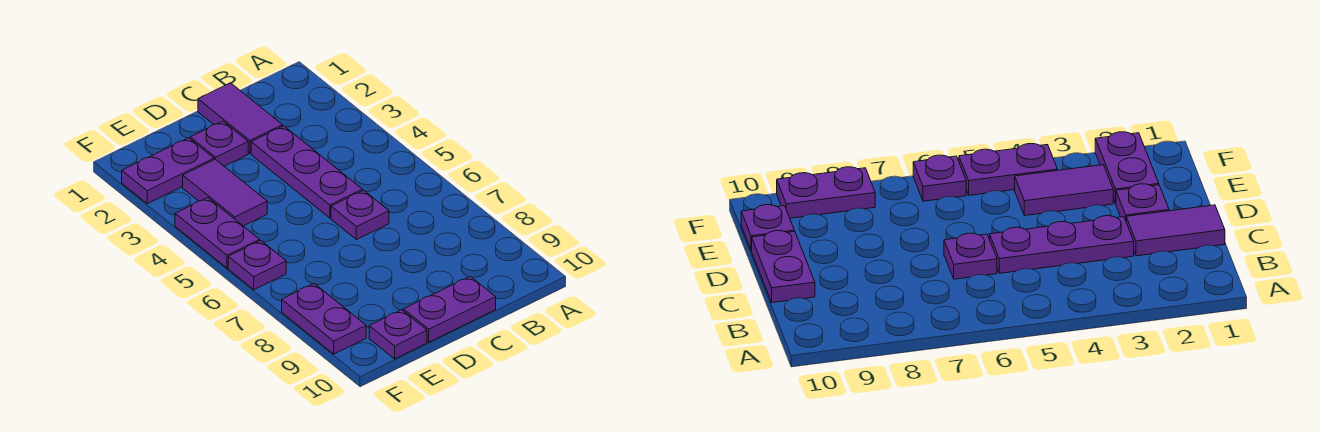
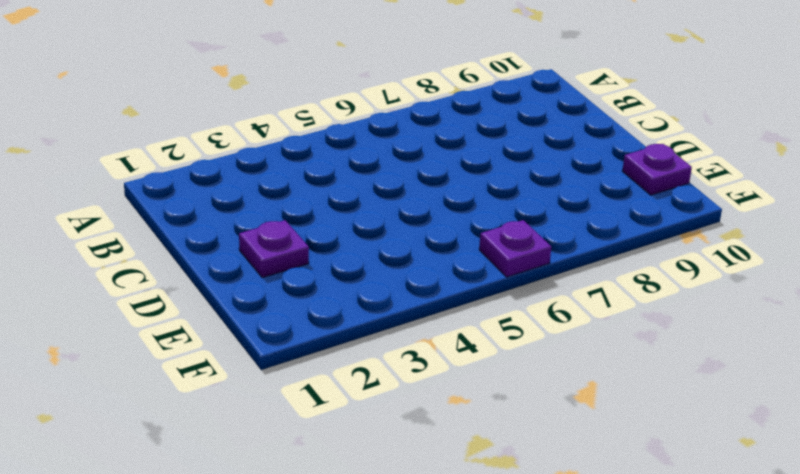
none -> purple 1x2 tile [198,83,283,153]
none -> purple 1x3 plate [251,126,362,218]

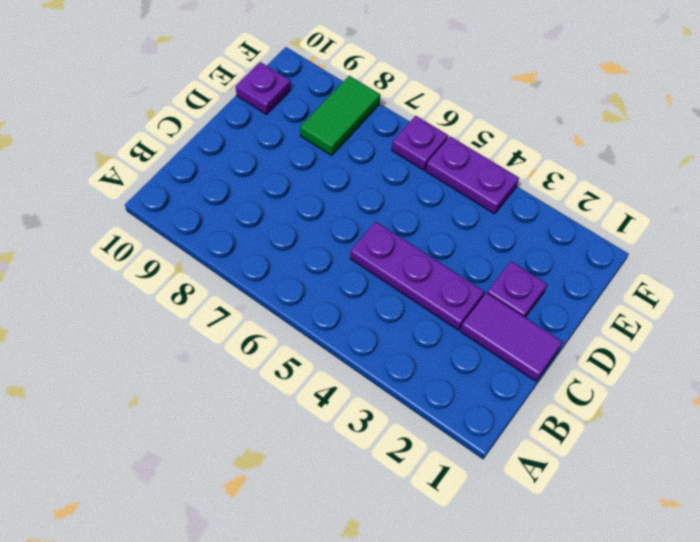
green 1x2 tile [300,76,380,156] -> purple 1x2 plate [282,284,366,354]
none -> purple 1x1 plate [331,190,389,240]
none -> purple 1x2 plate [403,276,496,342]

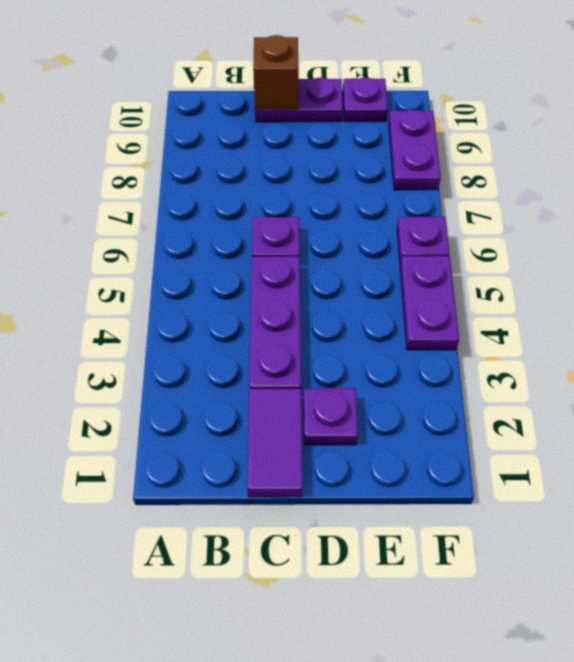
brown 1x1 brick [253,35,298,109] -> none
none -> purple 1x2 plate [122,138,214,204]
none -> purple 1x2 tile [183,159,267,226]

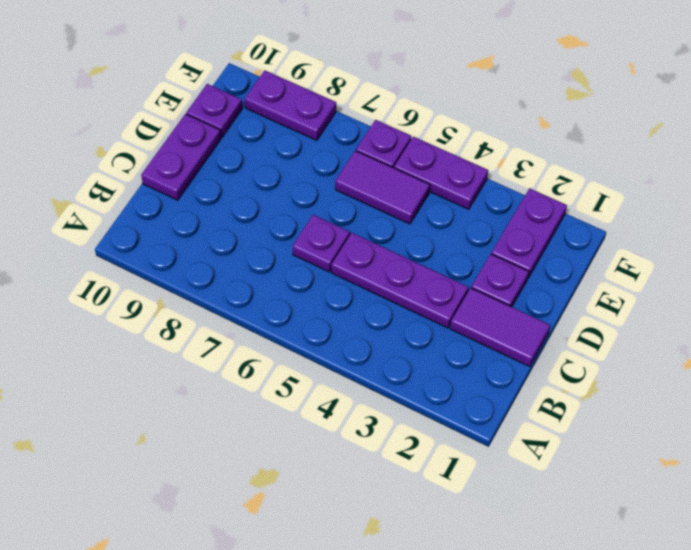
purple 1x2 tile [335,151,430,224] -> purple 1x2 tile moved to [183,159,267,226]

